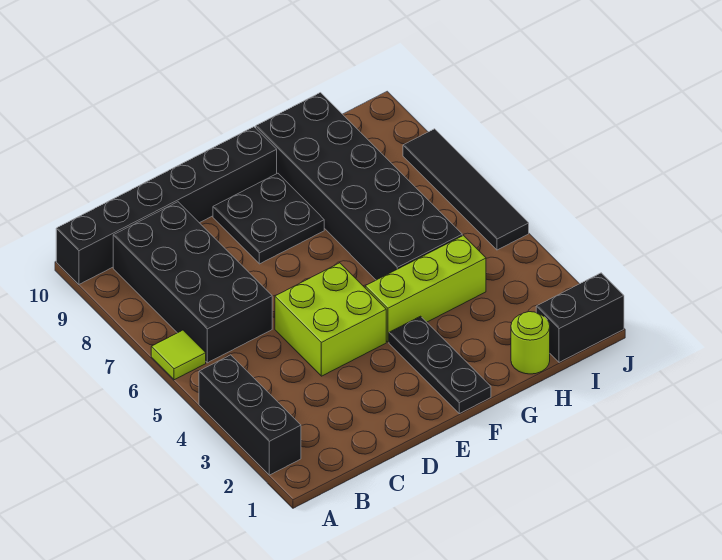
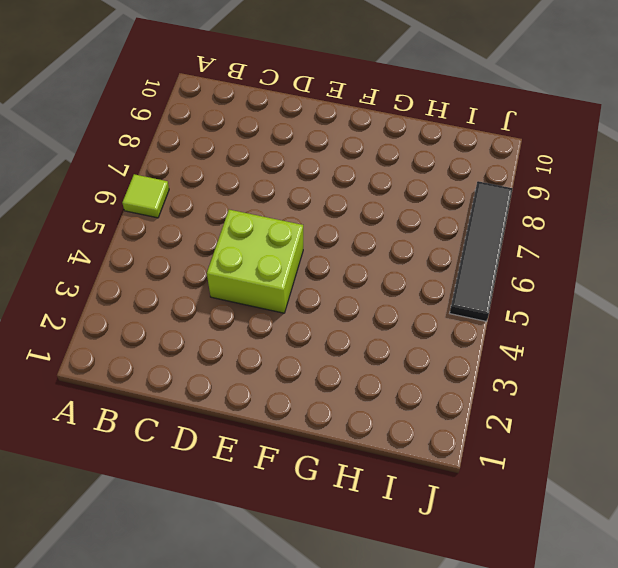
none -> black 1x3 brick [199,355,301,475]
none -> black 1x6 brick [56,127,277,284]
none -> black 2x4 brick [113,202,272,363]

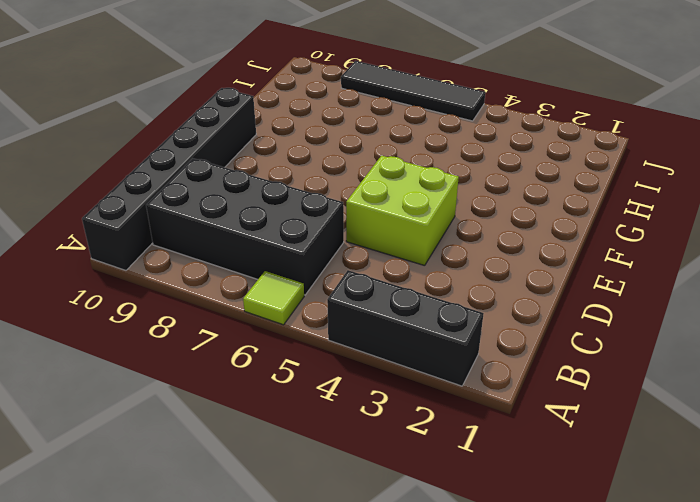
none -> black 2x2 plate [213,173,324,264]
none -> black 1x3 plate [389,316,491,414]
none -> lime 1x3 brick [365,235,486,342]

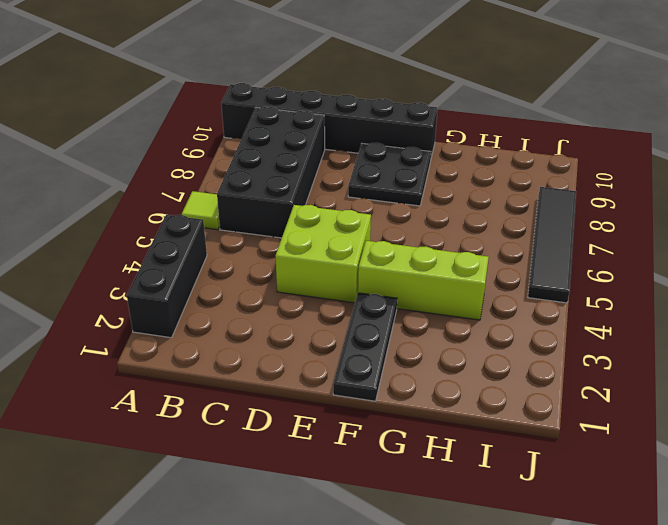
none -> black 2x6 brick [256,93,462,280]
none -> lime 1x1 round brick [511,312,550,374]
none -> black 1x2 brick [536,273,624,362]

